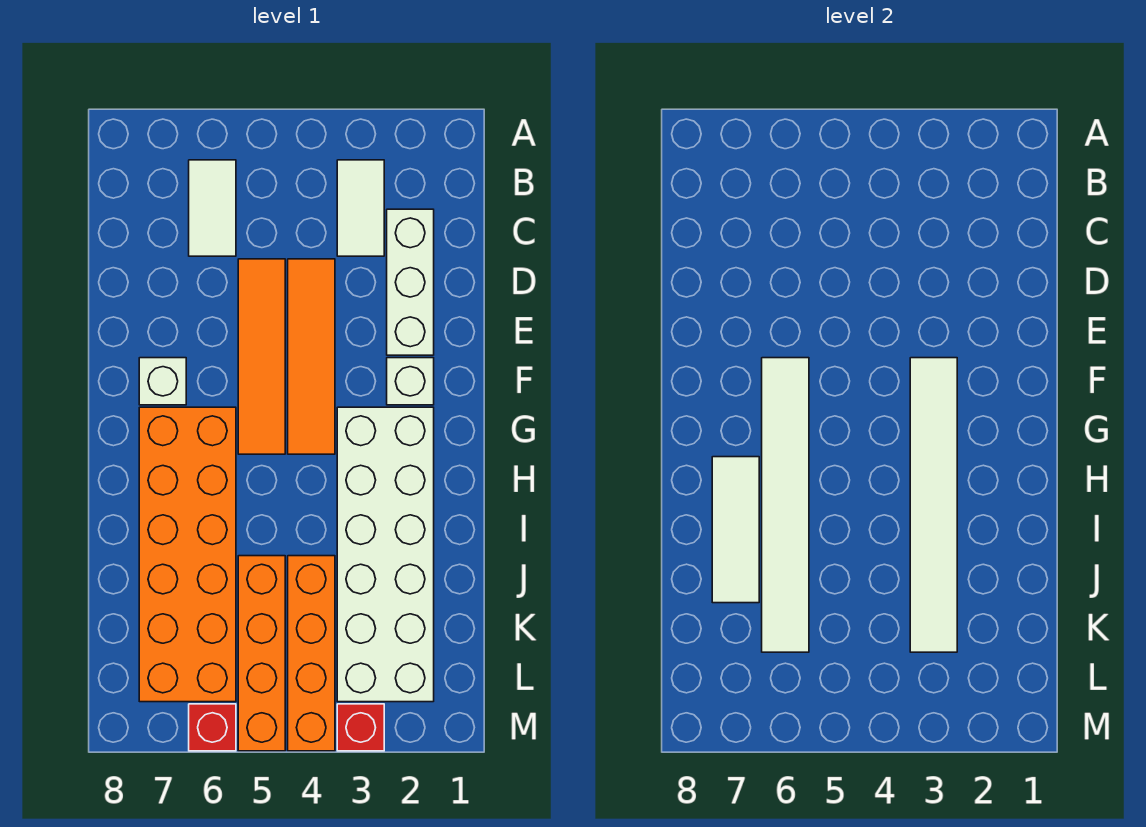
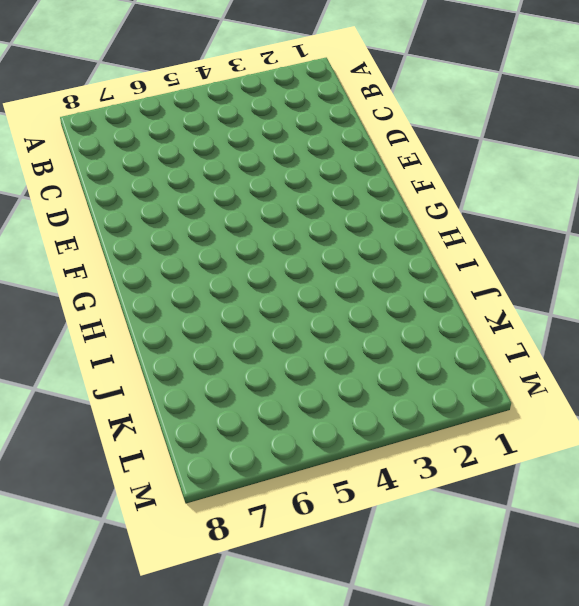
none -> white 1x2 tile [337,160,384,256]
none -> white 1x2 tile [189,160,236,256]
none -> white 1x3 brick [387,209,434,355]

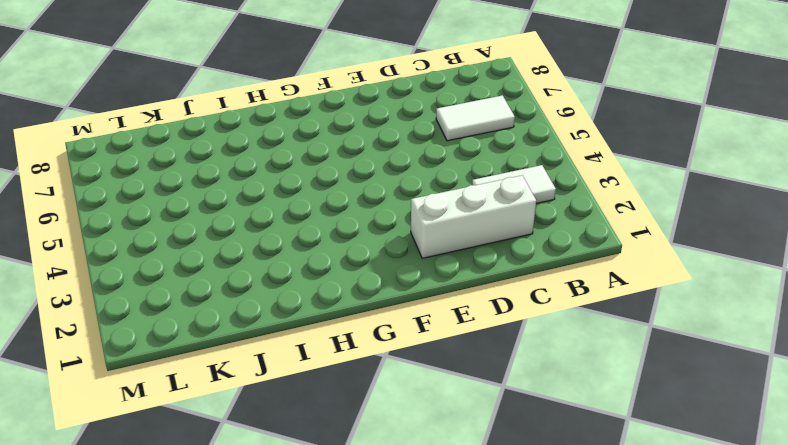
none -> orange 1x4 tile [288,259,335,454]
none -> orange 1x4 tile [238,259,285,454]
none -> white 1x1 brick [387,358,434,405]

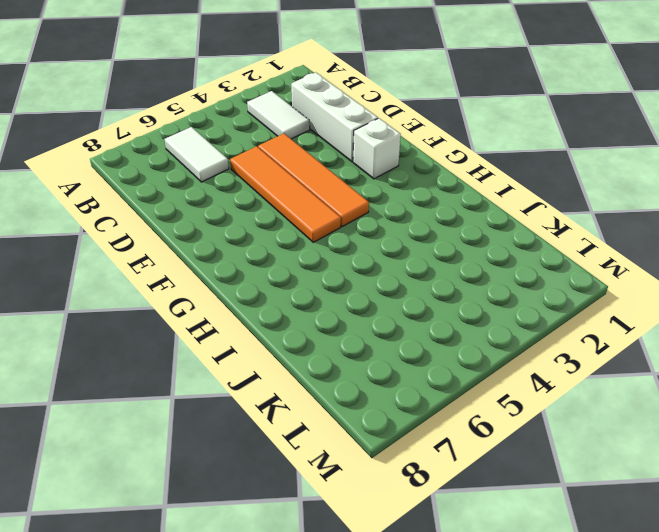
none -> white 1x1 brick [139,358,186,405]
none -> white 2x6 brick [337,407,434,702]
none -> orange 2x6 brick [139,407,236,702]

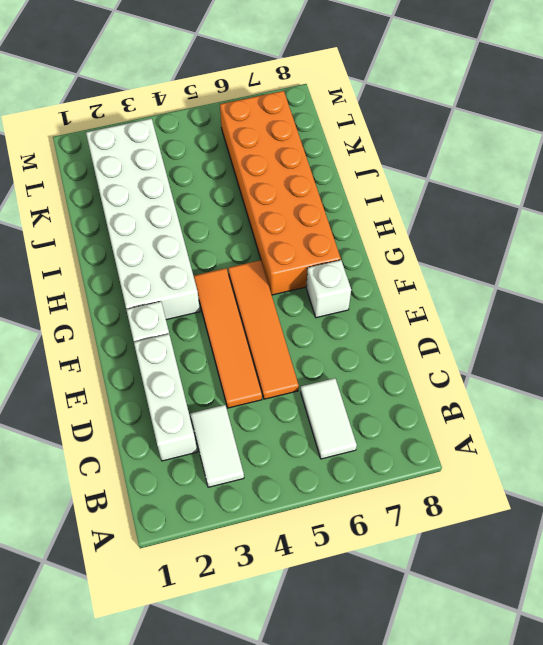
none -> orange 1x4 brick [288,556,335,751]
none -> orange 1x4 brick [238,556,285,751]
none -> red 1x1 brick [337,704,384,751]

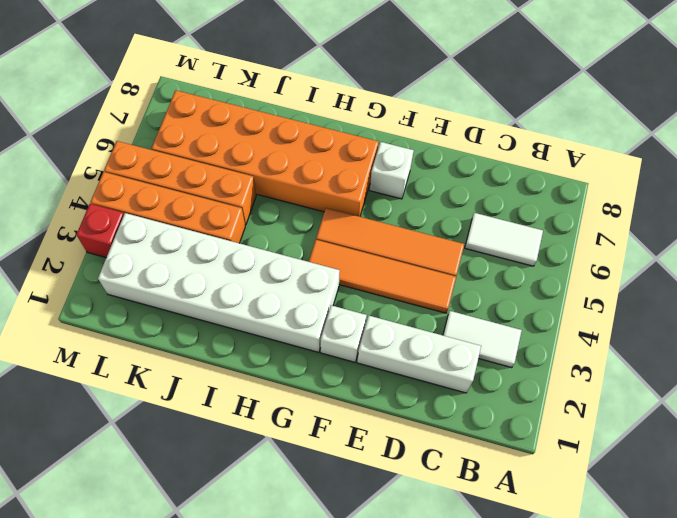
none -> red 1x1 brick [189,704,236,751]
none -> white 1x6 tile [910,358,957,652]
none -> white 1x6 tile [762,358,809,652]

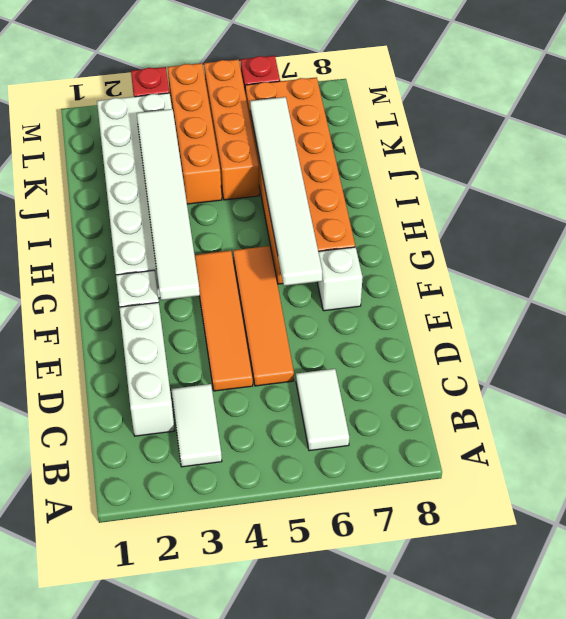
none -> white 1x3 tile [712,457,759,603]

